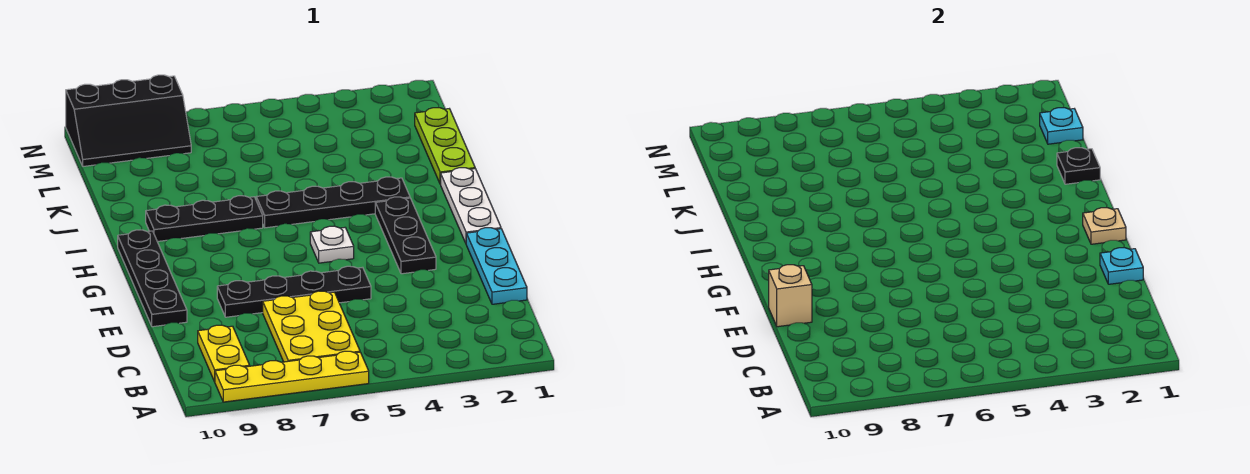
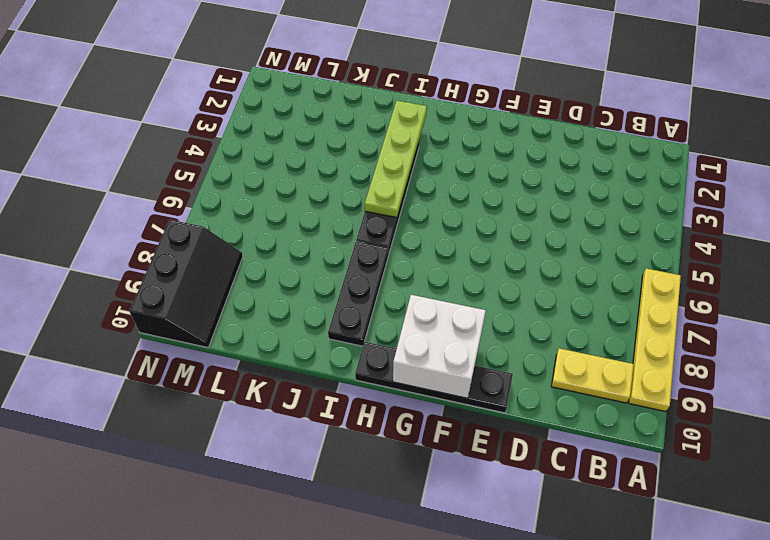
white 2x2 brick [393,295,486,398] -> none
lime 1x4 plate [365,101,427,218] -> none
none -> yellow 2x3 plate [263,291,360,362]
none -> cyan 1x3 plate [466,228,527,304]
none -> black 1x4 plate [217,266,371,317]

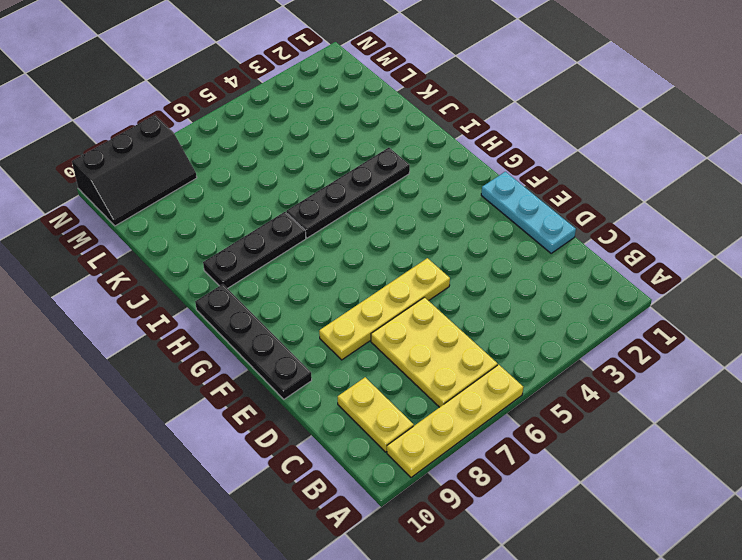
yellow 1x4 plate [319,258,450,360] -> black 1x4 plate [217,266,371,317]
none -> black 1x3 plate [375,197,436,274]
none -> white 1x3 plate [441,168,501,243]
none -> white 1x1 plate [310,226,354,263]

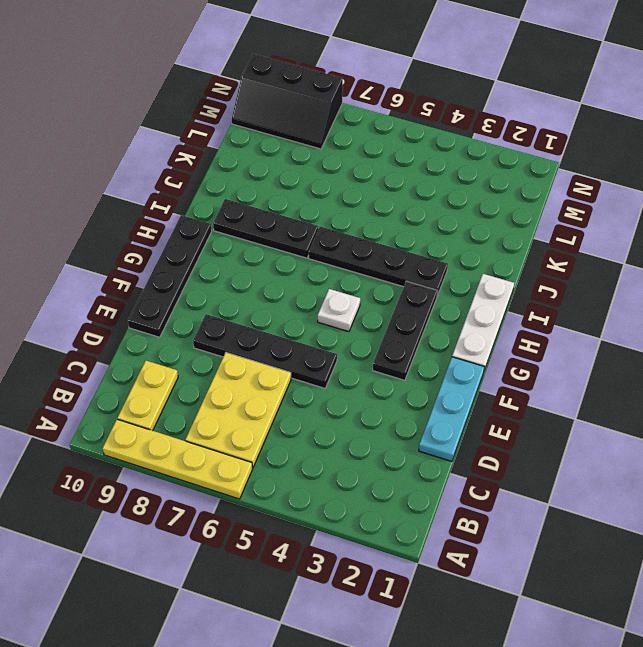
none -> lime 1x3 plate [415,107,475,184]
none -> cyan 1x1 plate [1100,248,1143,284]
none -> tan 1x1 brick [769,265,812,327]

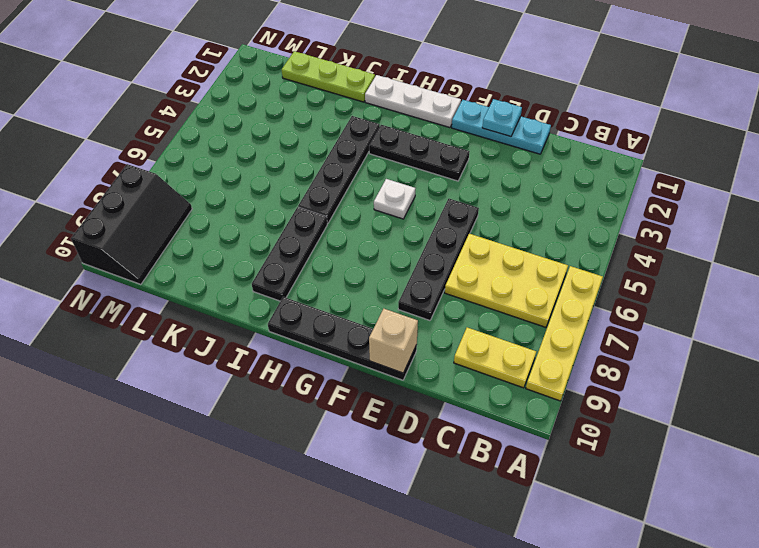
none -> tan 1x1 plate [1083,208,1126,244]
none -> black 1x1 plate [1057,148,1100,184]
none -> cyan 1x1 plate [1040,107,1083,144]

